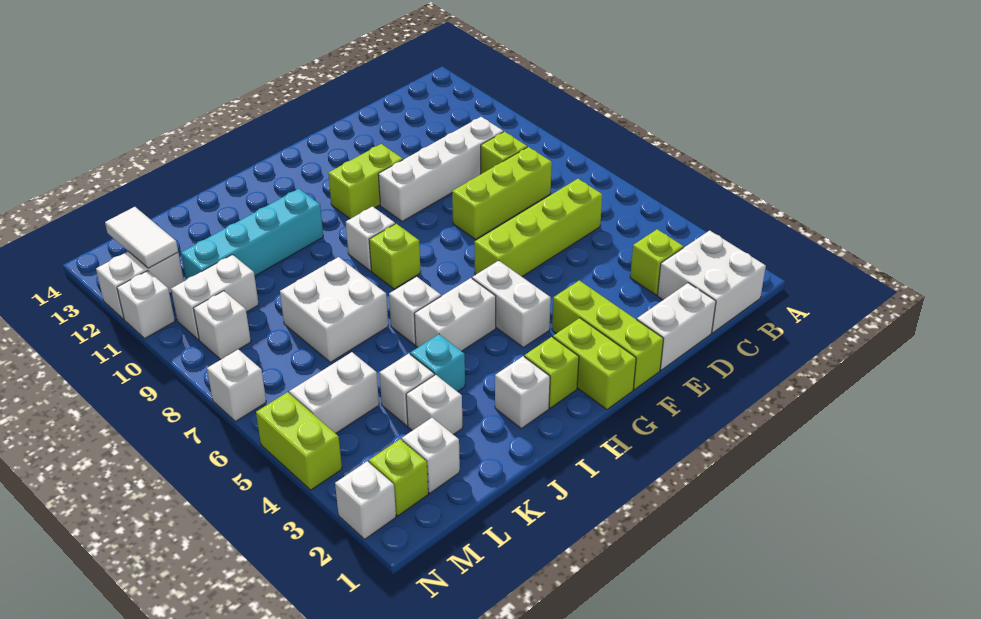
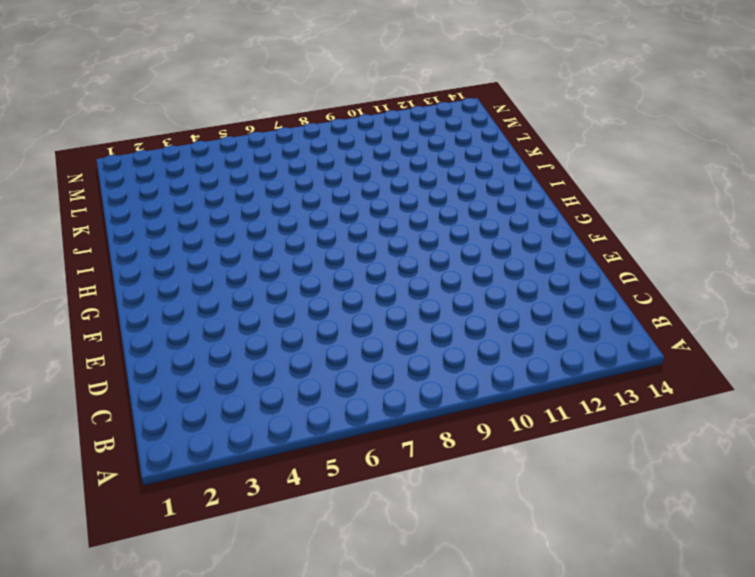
none -> white 2x2 brick [658,230,766,333]
none -> lime 1x1 brick [630,229,684,295]
none -> lime 1x4 brick [474,179,602,277]
none -> lime 1x3 brick [452,147,552,239]

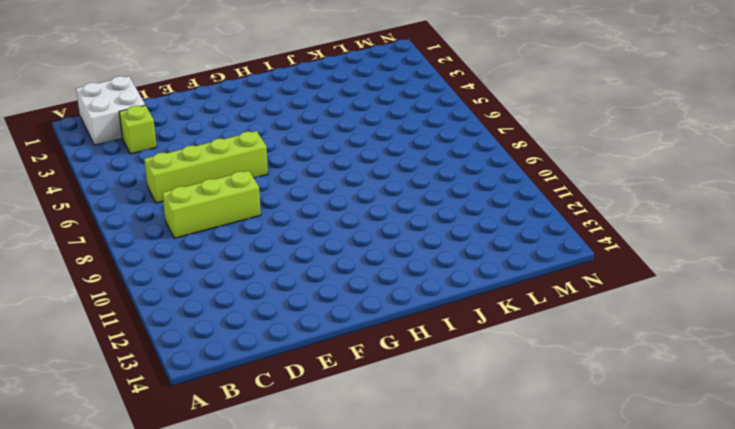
none -> lime 1x1 brick [481,132,527,174]
none -> white 1x4 brick [378,117,503,221]
none -> white 1x2 brick [637,283,716,370]
none -> lime 1x3 brick [552,280,663,390]

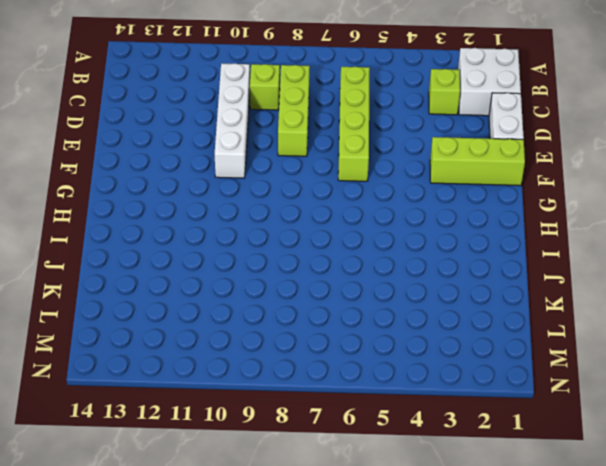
none -> lime 1x2 brick [328,144,403,219]
none -> lime 1x2 brick [553,318,636,410]
none -> white 1x2 brick [472,261,551,347]
none -> lime 1x1 brick [524,337,579,408]

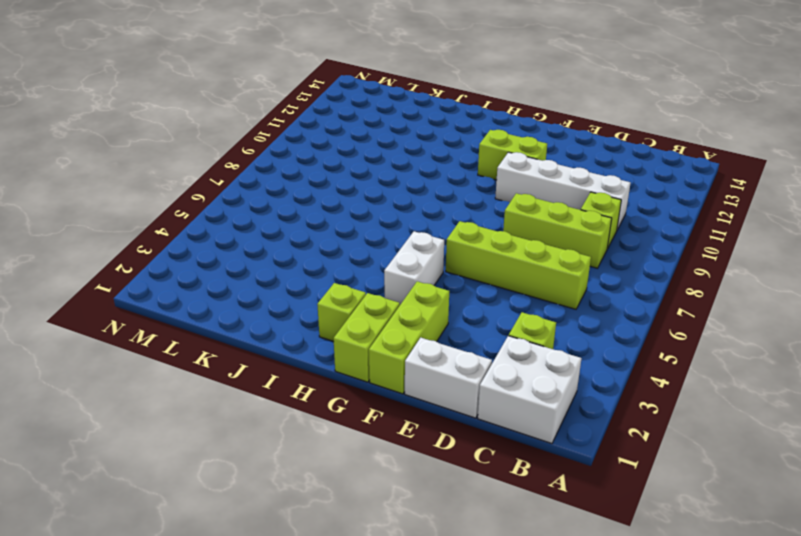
none -> white 1x2 brick [414,278,496,351]
none -> lime 1x1 brick [369,224,421,289]
none -> white 1x1 brick [346,207,395,271]
none -> white 1x1 brick [495,356,550,429]

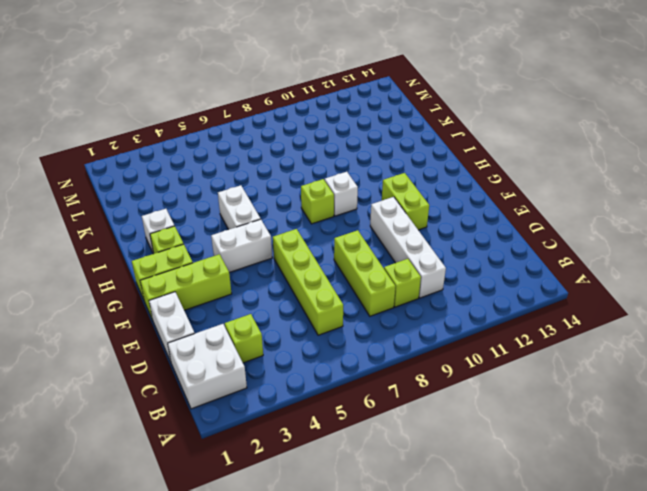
none -> white 1x1 brick [389,277,441,345]
none -> cyan 1x4 brick [181,189,323,280]
none -> cyan 1x1 brick [410,334,465,392]
none -> white 2x2 brick [280,257,388,362]

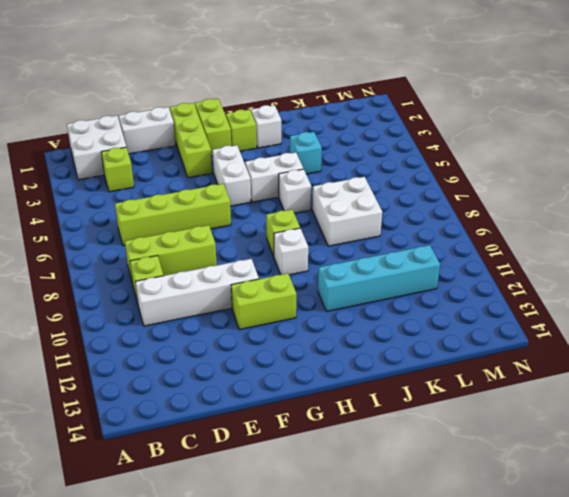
none -> white 1x1 brick [406,375,463,435]
none -> white 1x1 brick [379,354,434,426]
none -> white 1x1 brick [402,418,460,493]
none -> white 1x2 brick [289,352,379,434]

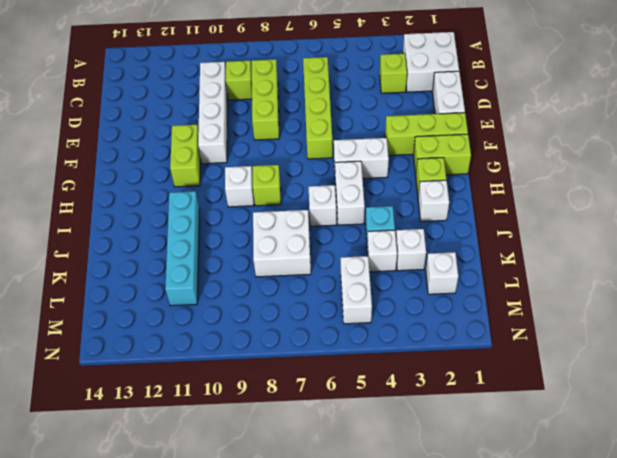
none -> white 1x2 brick [171,255,259,340]
none -> lime 1x1 brick [369,439,428,516]
none -> white 1x1 brick [193,291,251,360]
none -> white 1x2 brick [96,251,184,319]

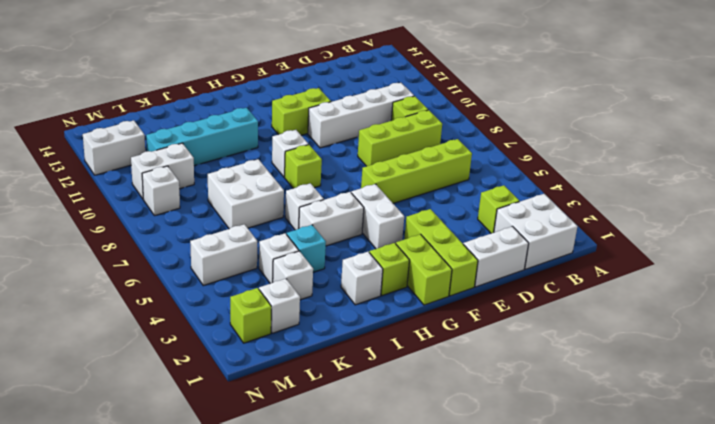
none -> white 1x1 brick [335,461,396,539]
none -> lime 1x2 brick [256,392,342,490]
none -> white 1x1 brick [207,349,266,421]
none -> white 1x1 brick [117,271,175,338]

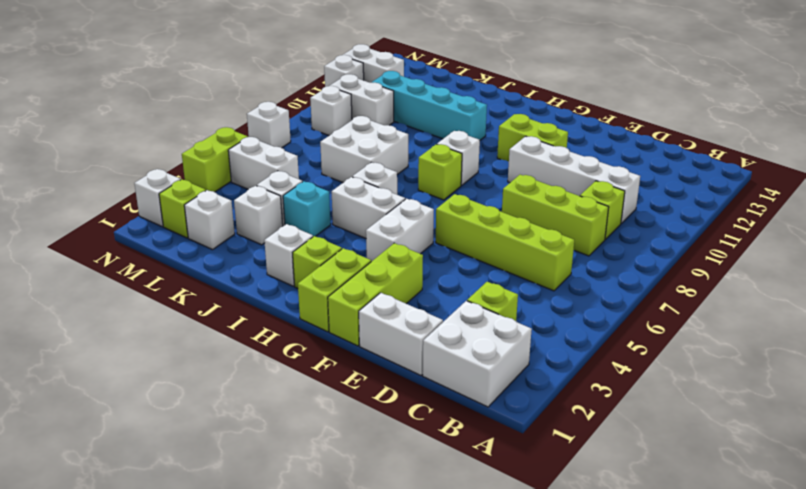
none -> white 1x2 tile [105,207,178,268]

